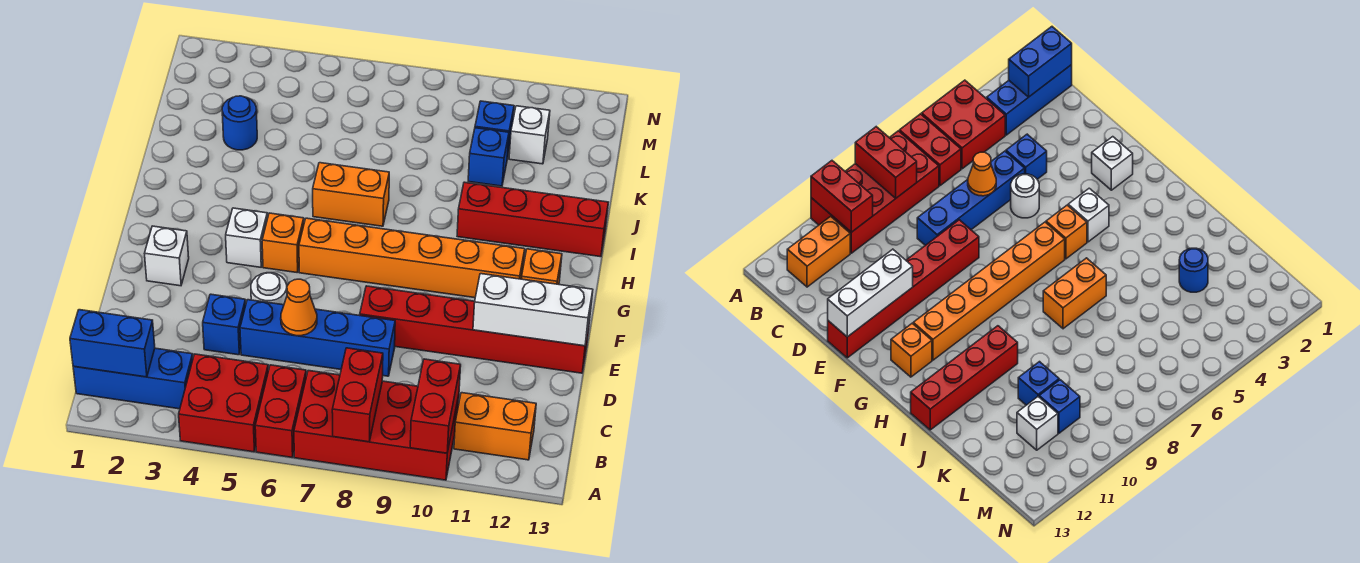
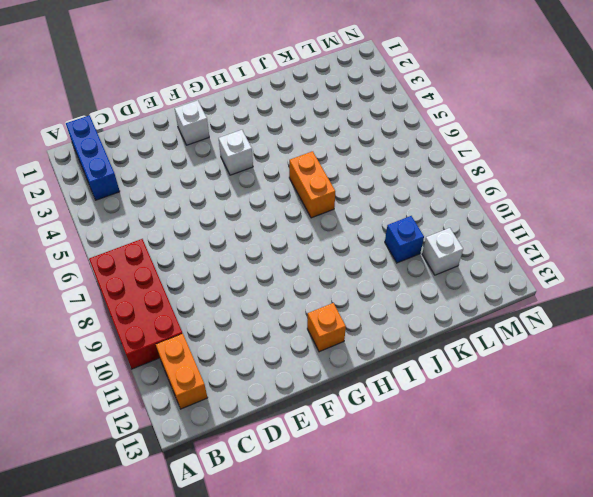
none -> red 2x2 brick [179,354,268,452]
none -> red 1x2 brick [255,365,306,457]
none -> blue 1x1 brick [203,294,246,355]

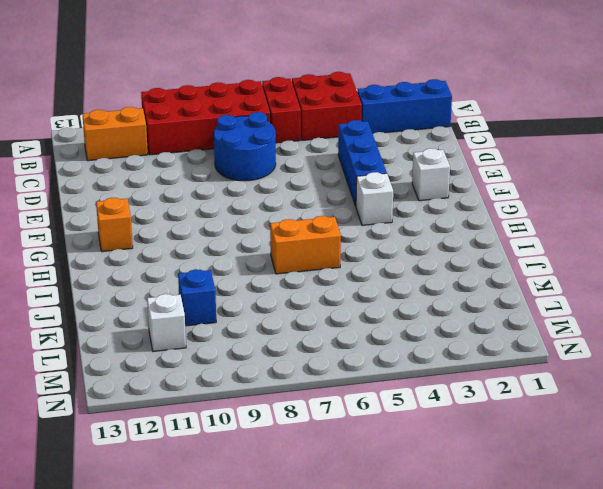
blue 2x2 round brick [214,112,276,181] -> blue 1x4 brick [240,300,395,376]
blue 1x3 brick [338,120,387,206] -> blue 1x1 brick [203,294,246,355]
none -> white 1x1 round brick [251,273,287,305]
none -> red 1x6 brick [360,286,590,373]
none -> orange 1x1 brick [262,213,304,272]

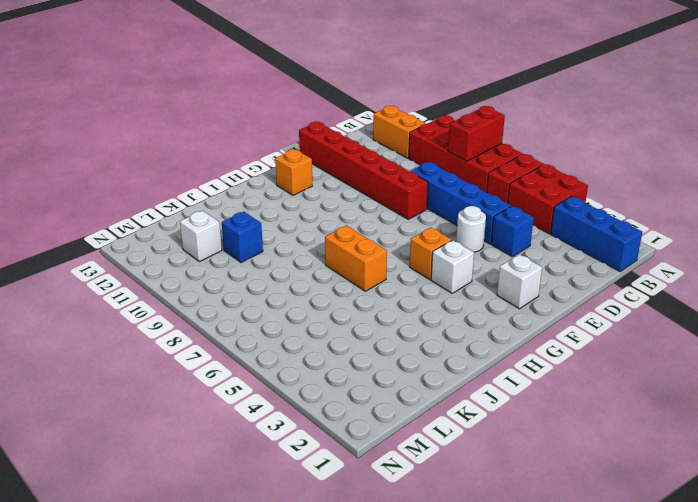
none -> orange 1x6 brick [299,218,525,298]
none -> red 1x4 brick [457,182,608,257]
none -> blue 1x1 round brick [222,96,257,150]

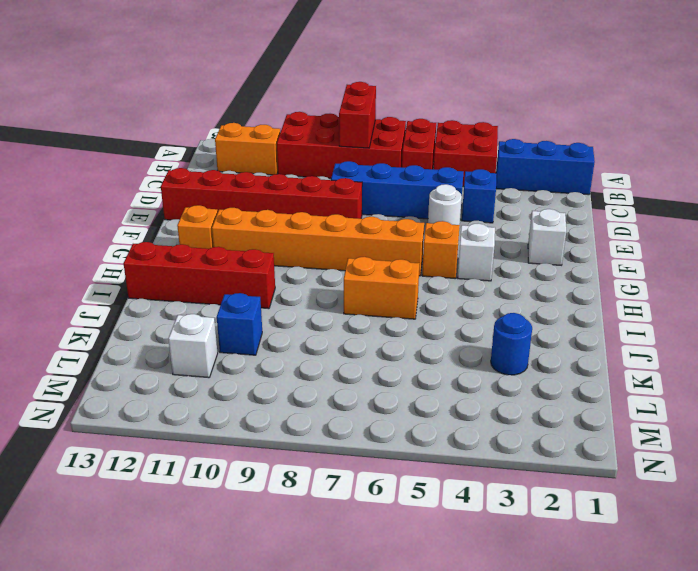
none -> blue 1x1 brick [475,101,514,158]
none -> red 1x2 brick [410,359,461,453]
none -> blue 1x2 brick [70,310,155,377]

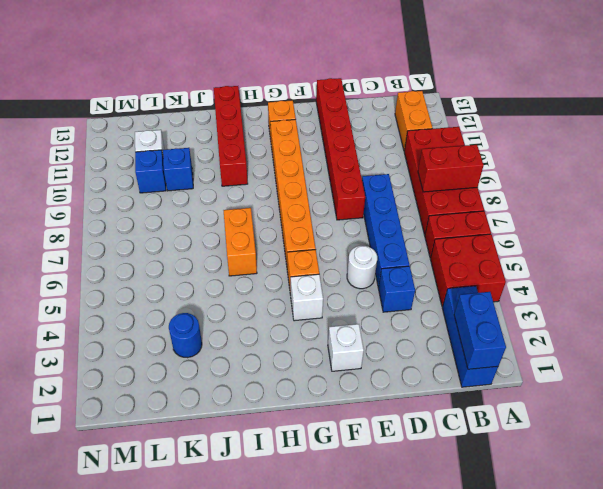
none -> red 1x2 brick [410,359,461,453]
none -> orange 1x1 cone [281,279,317,336]
none -> white 1x3 brick [473,274,593,346]

